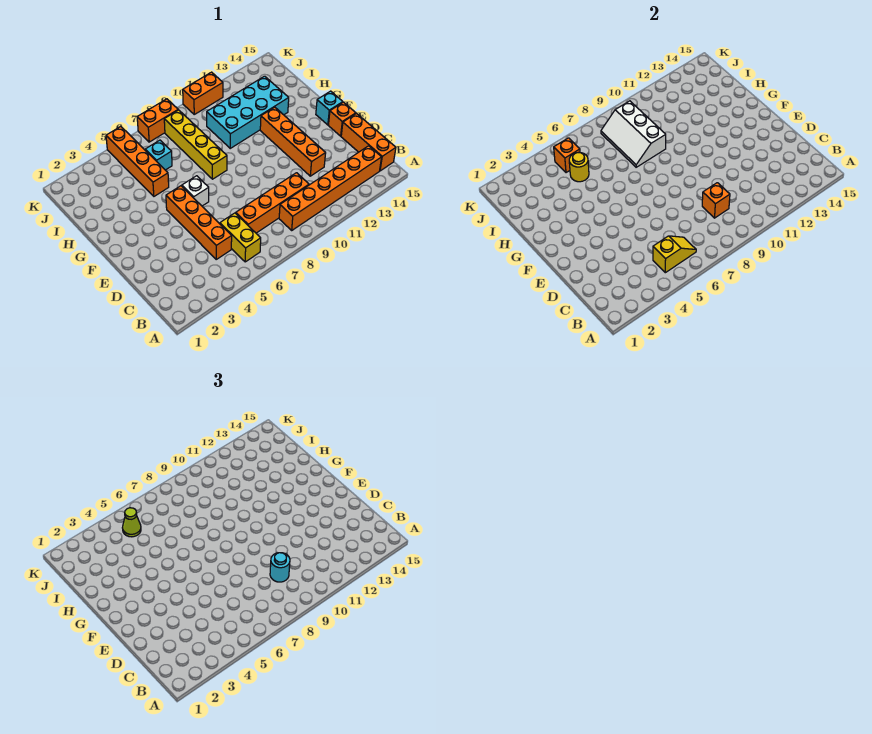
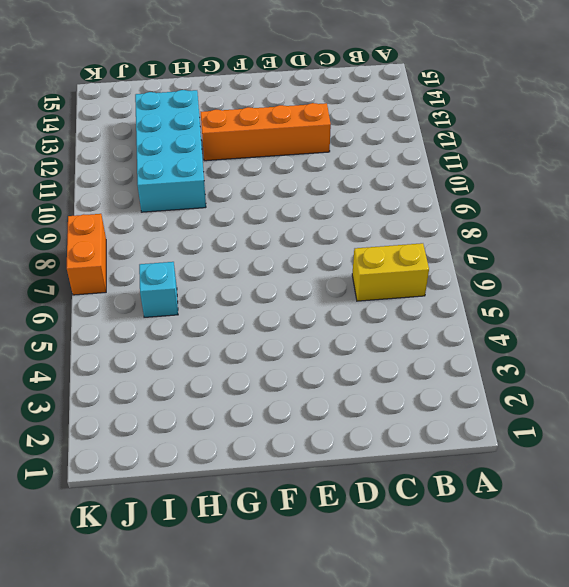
none -> orange 1x6 brick [279,146,382,230]
none -> orange 1x3 brick [341,114,396,171]
none -> orange 1x4 brick [166,186,232,259]

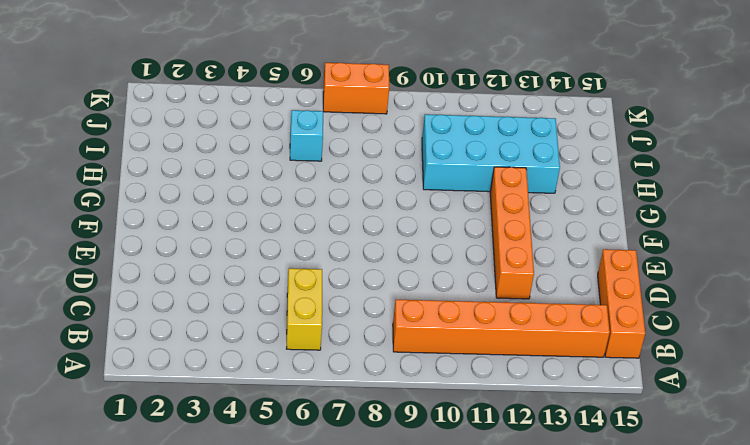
none -> orange 1x4 brick [166,186,232,259]
none -> orange 1x4 brick [236,173,309,233]
none -> orange 1x1 brick [328,102,356,136]

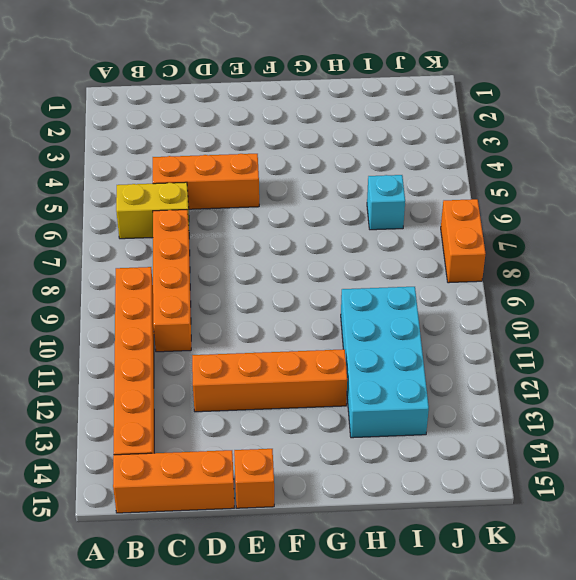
orange 1x3 brick [153,154,259,209] -> orange 1x4 brick [166,186,232,259]
none -> white 1x1 brick [182,176,209,206]
none -> cyan 1x1 brick [316,91,343,125]
none -> yellow 1x4 brick [164,110,227,179]

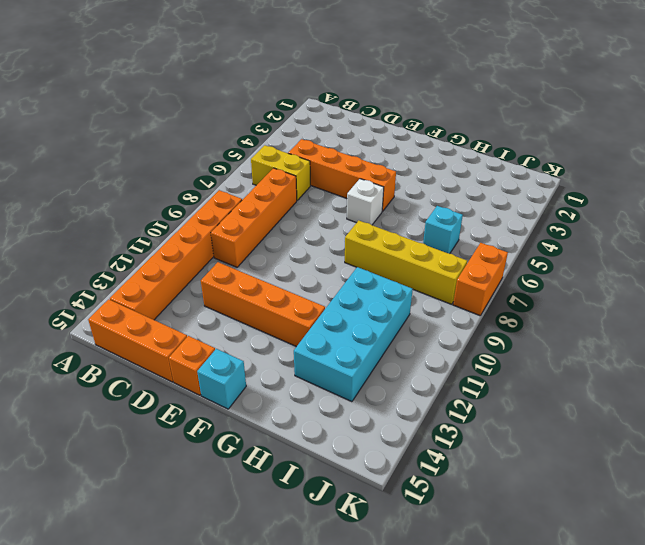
none -> orange 1x4 brick [106,127,169,196]
none -> orange 1x2 brick [183,72,223,114]
none -> yellow 1x2 slope [653,236,696,273]

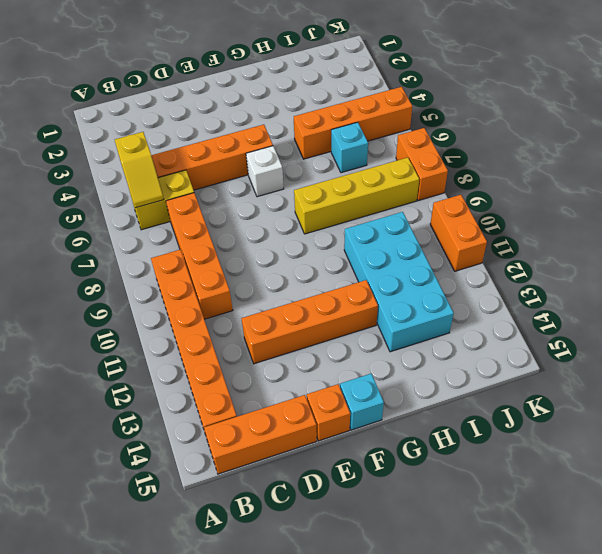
none -> orange 1x1 brick [702,183,730,218]
none -> white 2x3 slope [601,101,666,167]
none -> yellow 1x1 round brick [569,153,589,182]

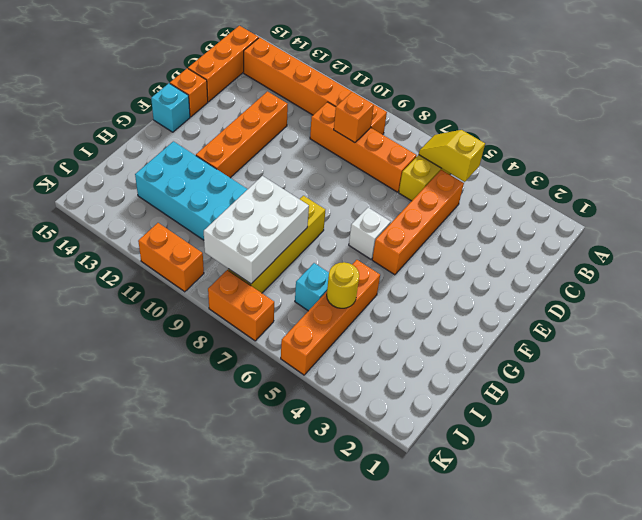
white 2x3 brick [204,176,309,284] -> white 2x3 slope [601,101,666,167]
none -> orange 1x1 brick [554,138,580,173]
none -> cyan 1x1 round brick [270,553,290,582]
none -> lime 1x1 cone [122,508,141,537]

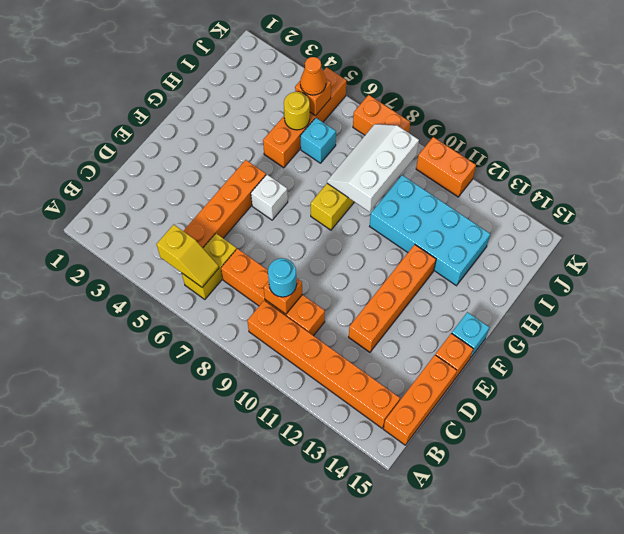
orange 1x1 cone [300,57,326,95] -> lime 1x1 cone [122,508,141,537]

